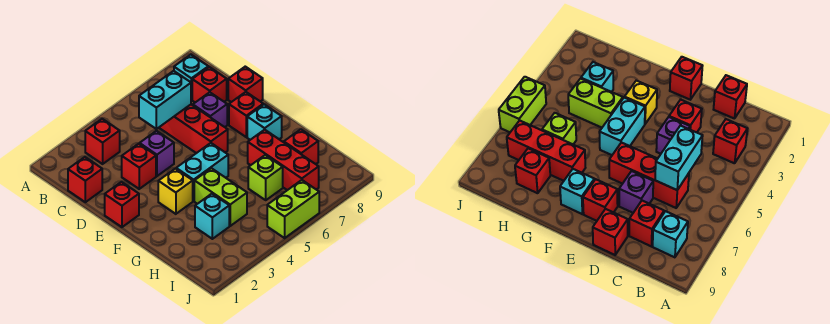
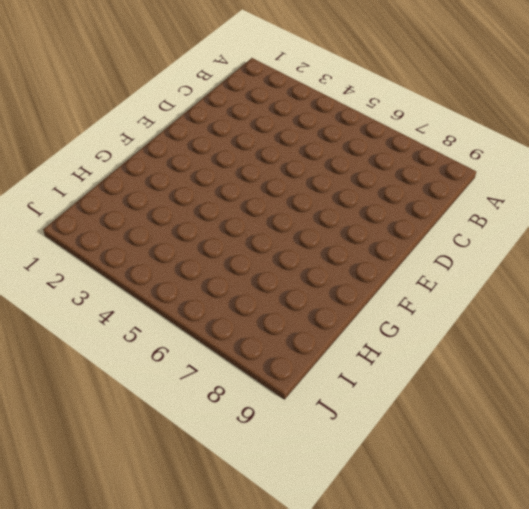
none -> red 1x1 brick [85,119,120,164]
none -> cyan 1x1 brick [174,55,208,100]
none -> red 1x1 brick [68,157,102,202]

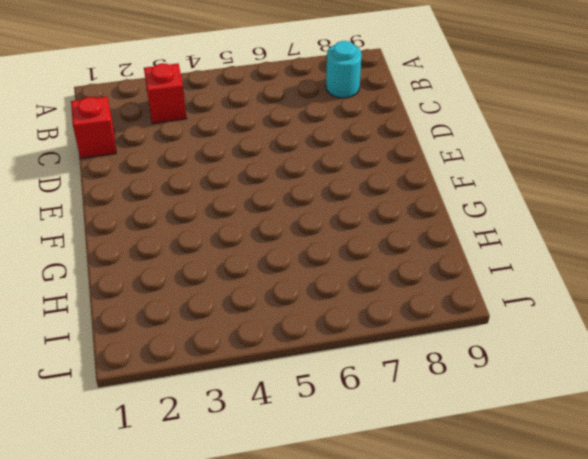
cyan 1x1 round brick [326,41,362,98] -> cyan 1x1 brick [174,55,208,100]
none -> red 1x3 brick [159,105,228,153]
none -> red 1x1 brick [192,67,227,102]
none -> red 1x1 brick [122,144,156,189]

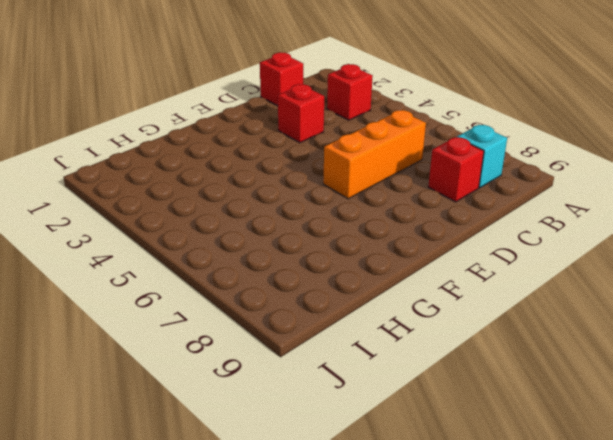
orange 1x3 brick [323,110,426,199] -> red 1x3 brick [159,105,228,153]
none -> purple 1x1 brick [140,131,174,176]
none -> purple 1x1 brick [193,92,227,127]
none -> red 1x1 brick [228,67,263,102]

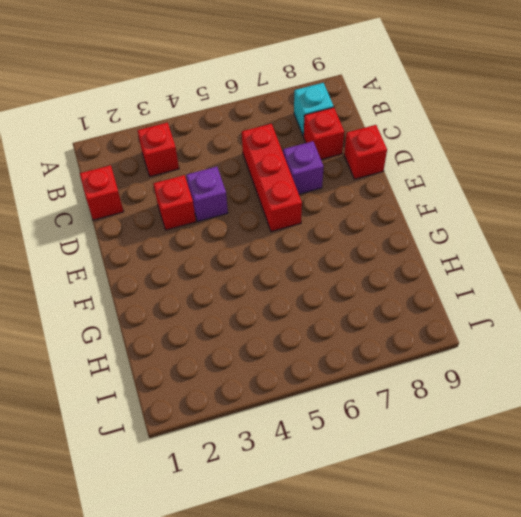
none -> red 1x1 brick [105,182,139,227]
none -> red 1x1 brick [229,92,263,137]
none -> yellow 1x1 brick [158,169,193,214]

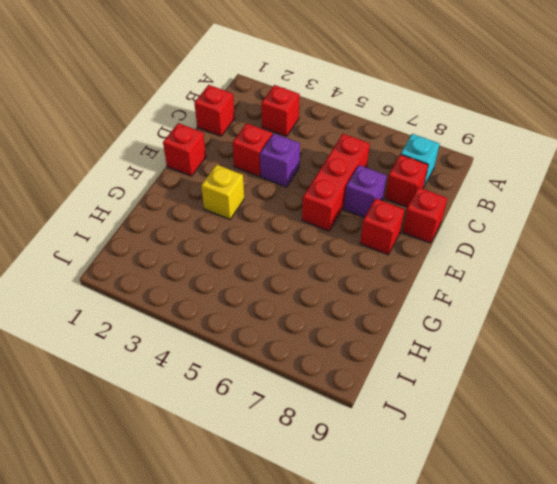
none -> cyan 1x2 brick [176,143,228,201]
none -> cyan 1x1 brick [247,104,282,140]
none -> lime 1x2 brick [194,168,247,226]

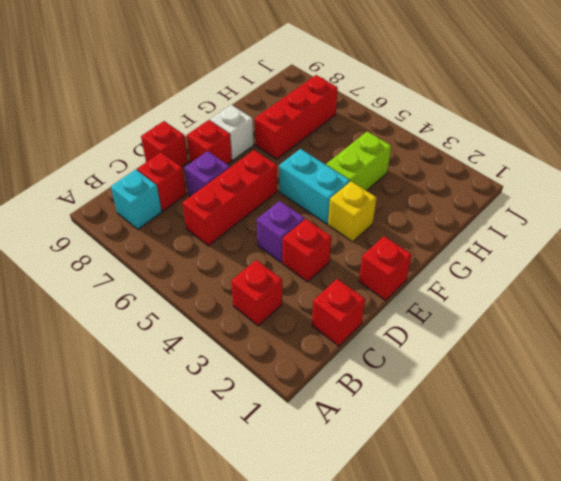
white 1x1 brick [210,105,254,160] -> cyan 1x1 brick [247,104,282,140]
none -> cyan 1x1 brick [195,194,229,239]
none -> lime 1x1 brick [248,155,283,200]
none -> red 1x1 brick [284,129,318,164]

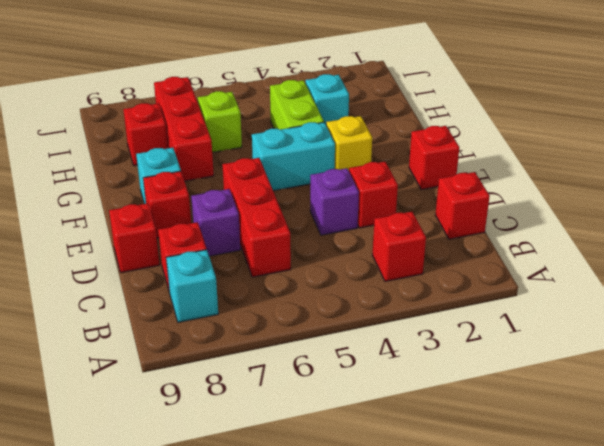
none -> lime 1x2 brick [267,180,319,238]
none -> cyan 1x2 brick [139,71,191,129]

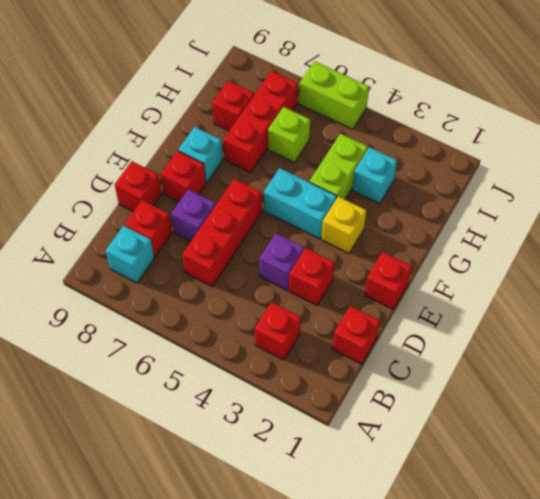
none -> cyan 1x2 brick [139,71,191,129]

